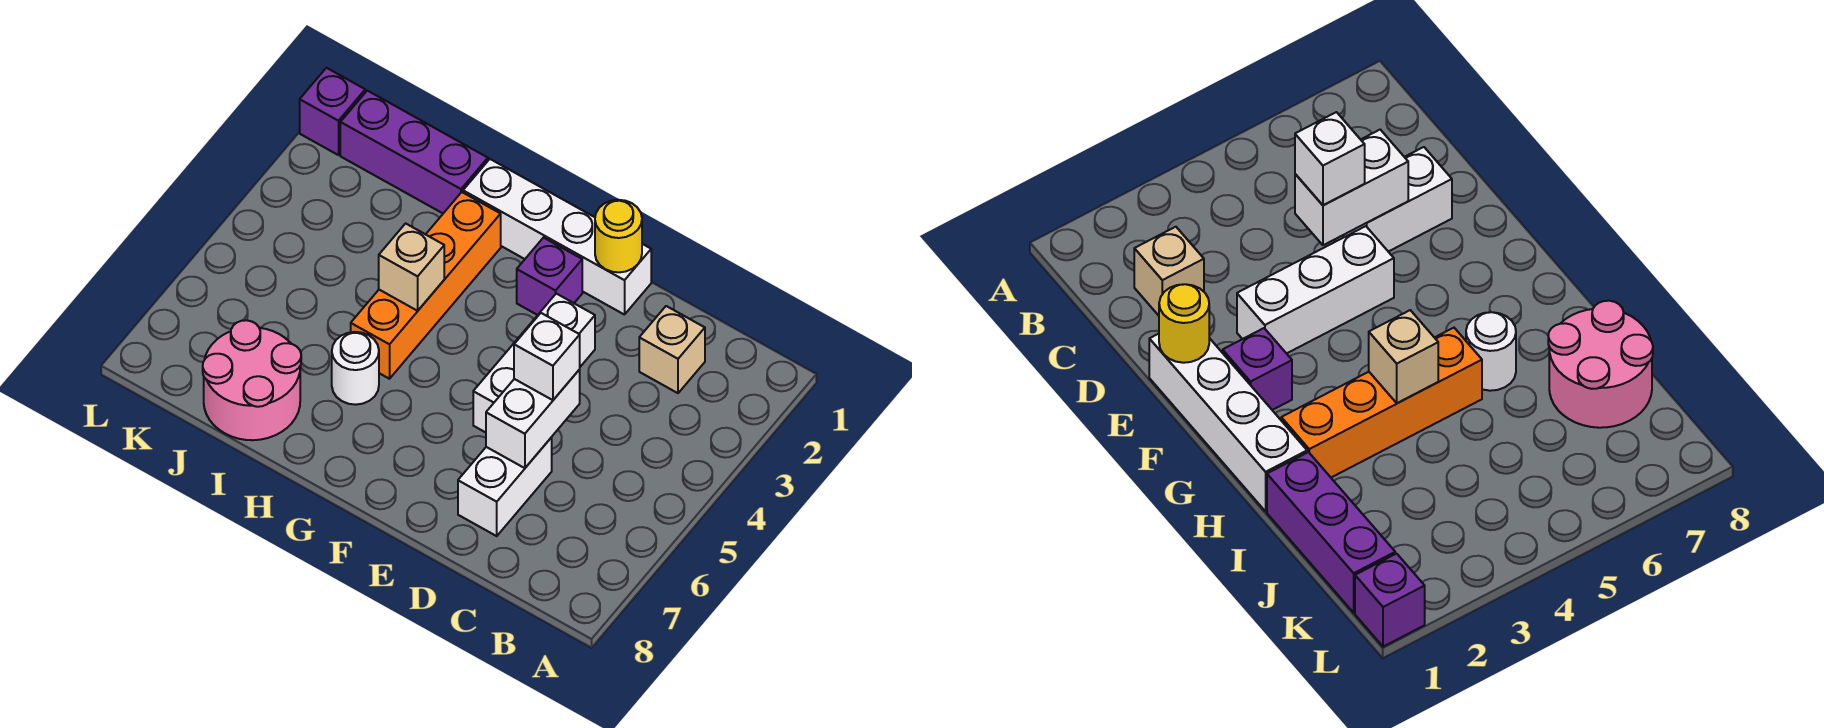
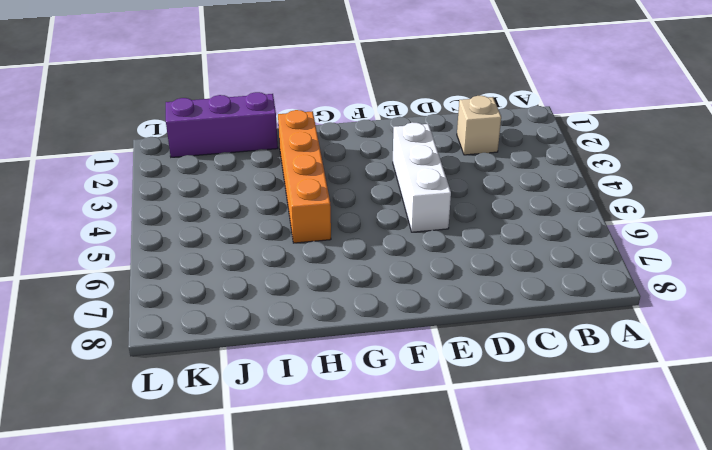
none -> white 1x2 brick [458,437,552,536]
none -> white 1x4 brick [463,159,651,315]
none -> purple 1x1 brick [517,238,582,315]

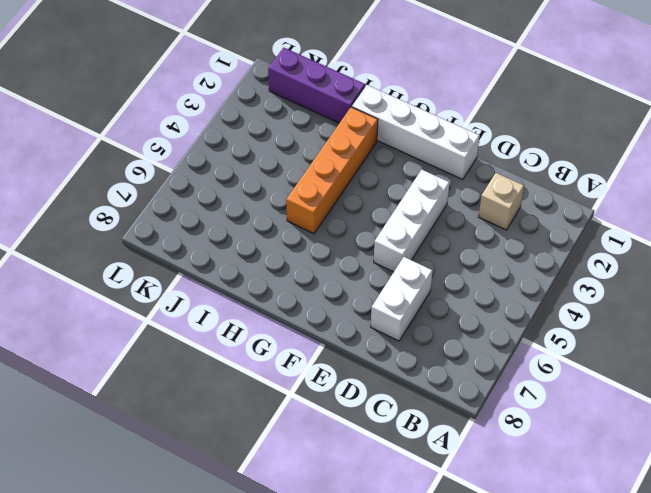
none -> purple 1x1 brick [517,238,582,315]
none -> white 1x1 round brick [332,332,379,405]
none -> pink 2x2 round brick [203,320,301,440]

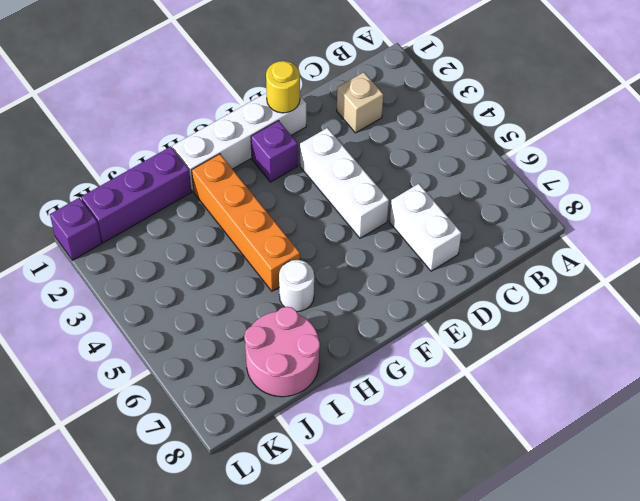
none -> white 1x2 brick [486,370,580,468]
none -> tan 1x1 brick [379,223,444,311]
none -> white 1x1 brick [514,313,580,400]

